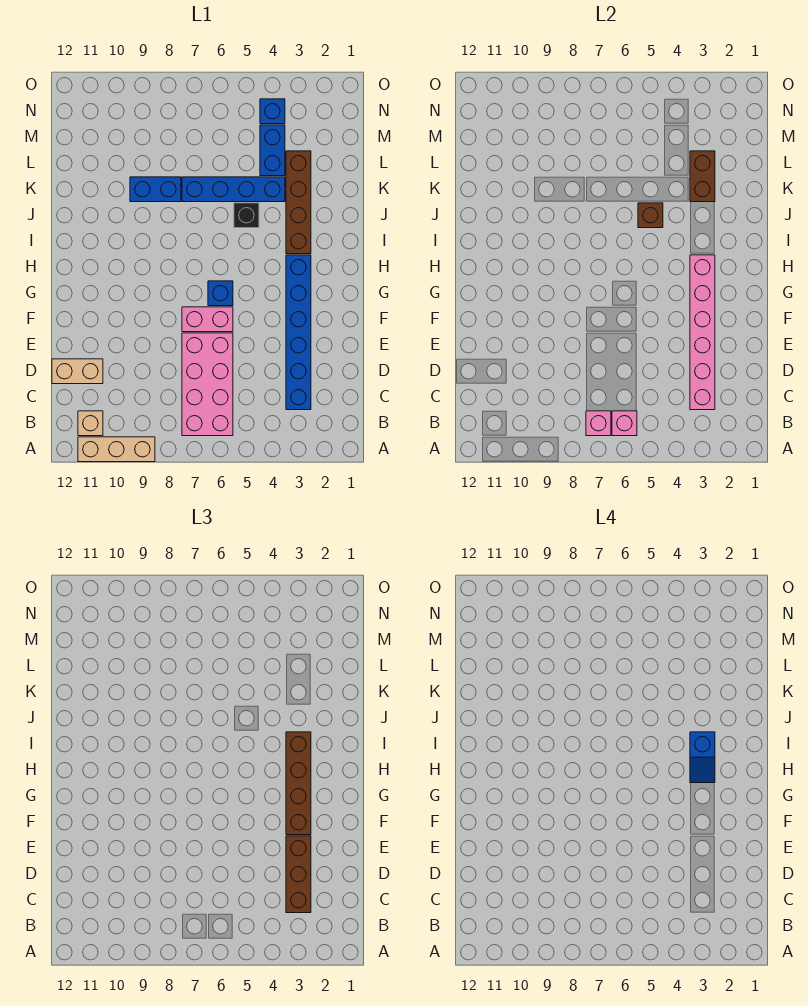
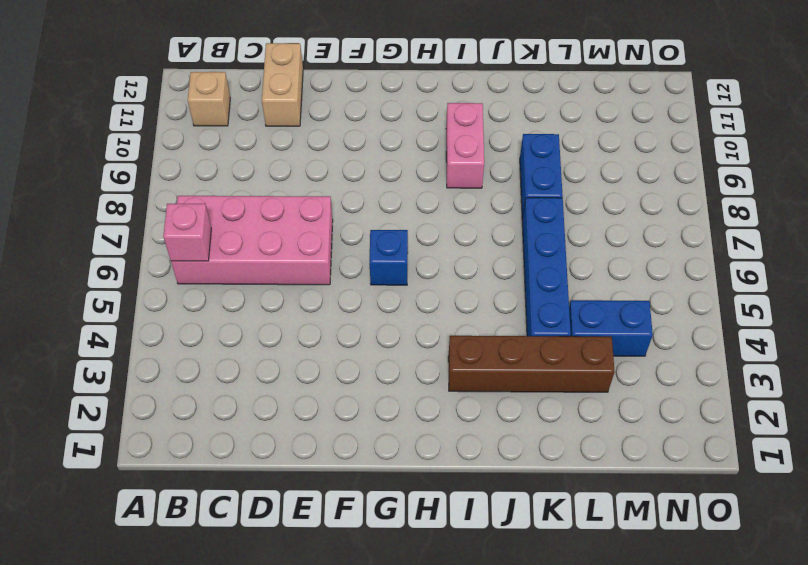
pink 1x2 brick [446,103,484,188] -> pink 1x2 brick moved to [182,307,233,332]
none -> tan 1x3 brick [78,437,155,462]
none -> blue 1x6 brick [286,255,311,410]
none -> black 1x1 brick [234,203,259,228]

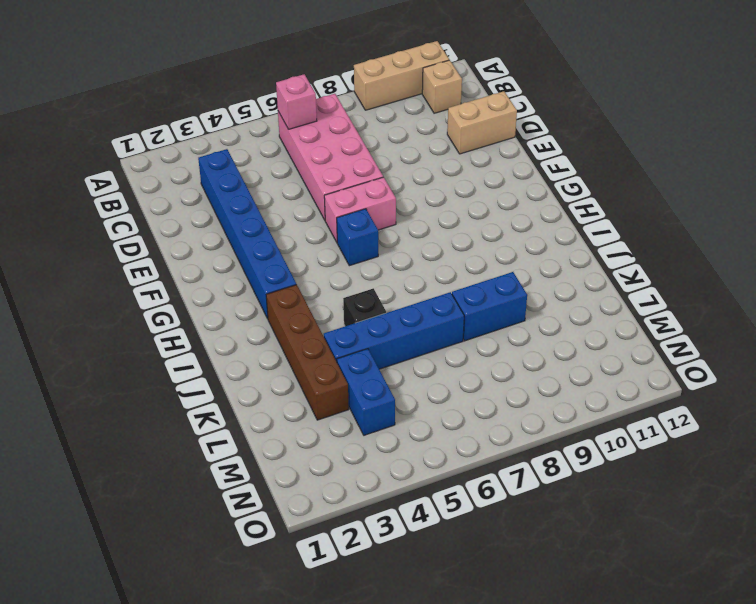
none -> blue 1x1 brick [260,99,285,124]
none -> pink 1x1 brick [586,411,611,436]
none -> pink 1x6 brick [690,255,715,410]

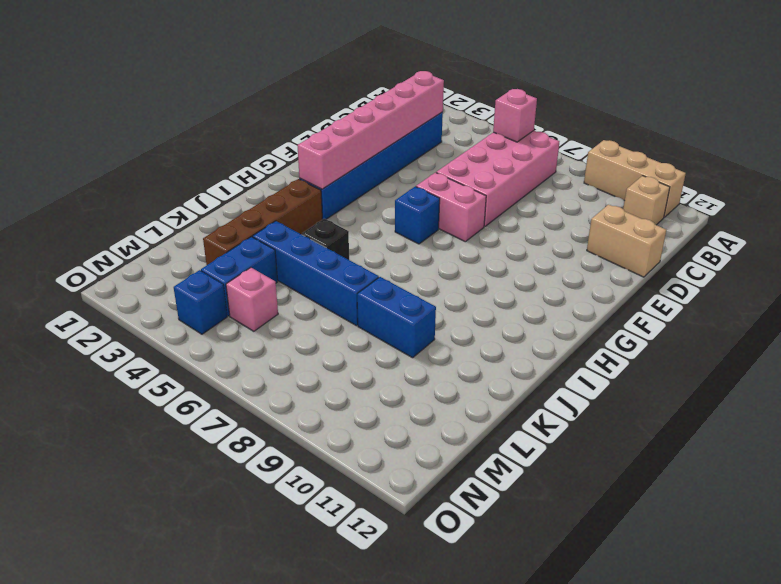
pink 1x1 brick [226,268,278,331] -> pink 1x1 brick moved to [586,411,611,436]
none -> brown 1x1 brick [638,203,663,228]
none -> brown 1x2 brick [690,151,715,202]
none -> brown 1x3 brick [286,836,311,913]

